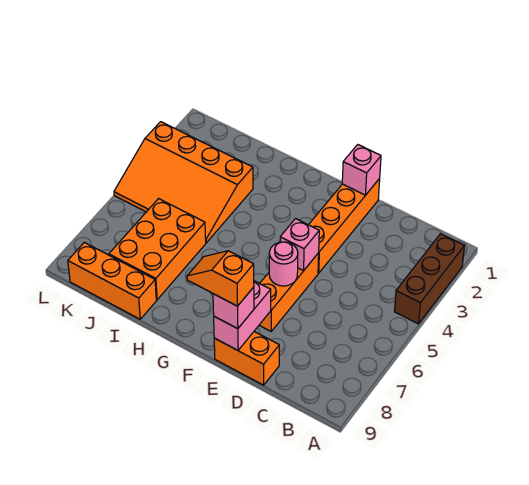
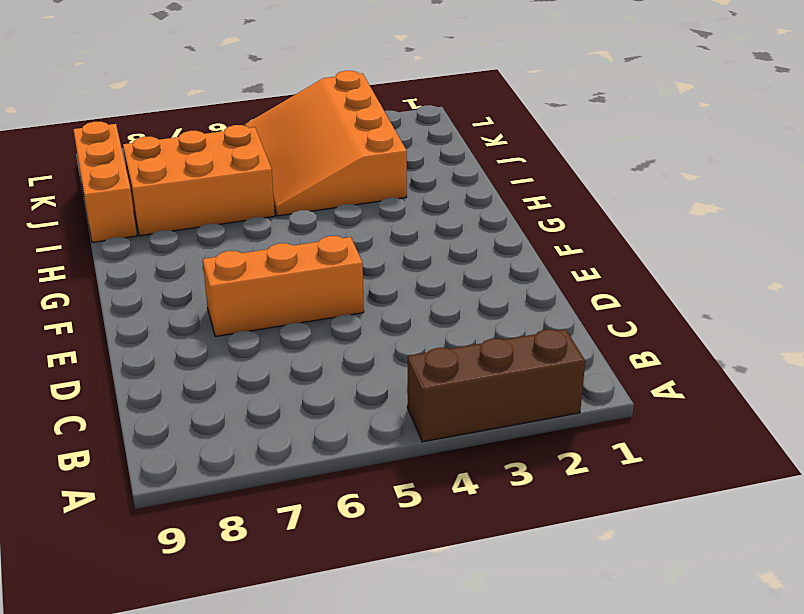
none -> orange 1x2 brick [214,332,279,385]
none -> orange 1x4 brick [309,179,380,273]
none -> pink 1x1 brick [342,145,381,195]

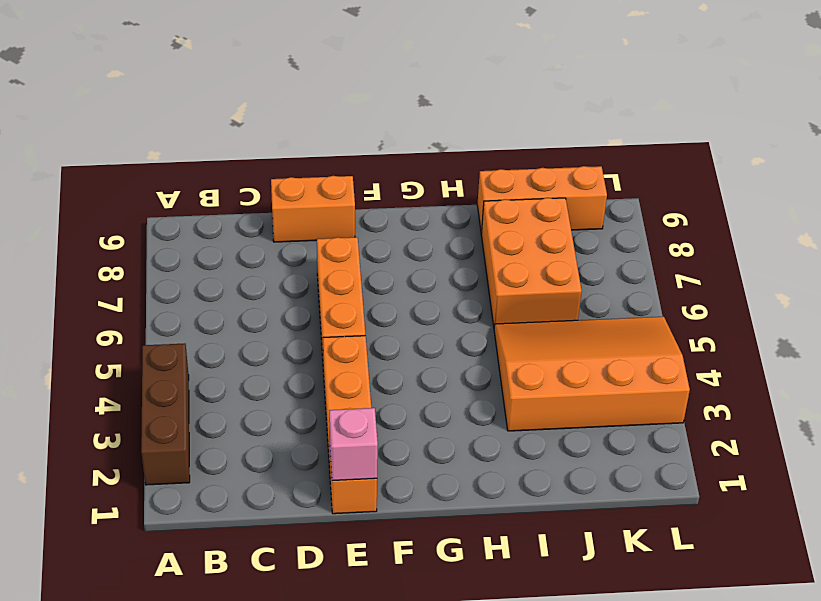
none -> pink 1x1 brick [280,219,319,271]
none -> pink 1x1 round brick [269,242,298,286]
none -> pink 1x2 brick [214,281,271,350]

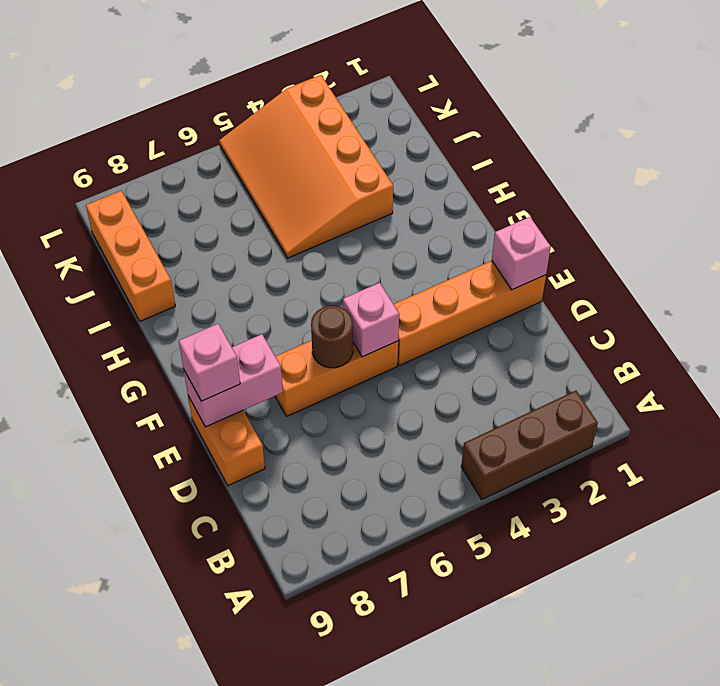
brown 1x1 round brick [311,306,353,368] -> pink 1x1 round brick [269,242,298,286]
none -> orange 2x3 brick [109,199,206,300]
none -> orange 1x2 slope [187,251,254,306]

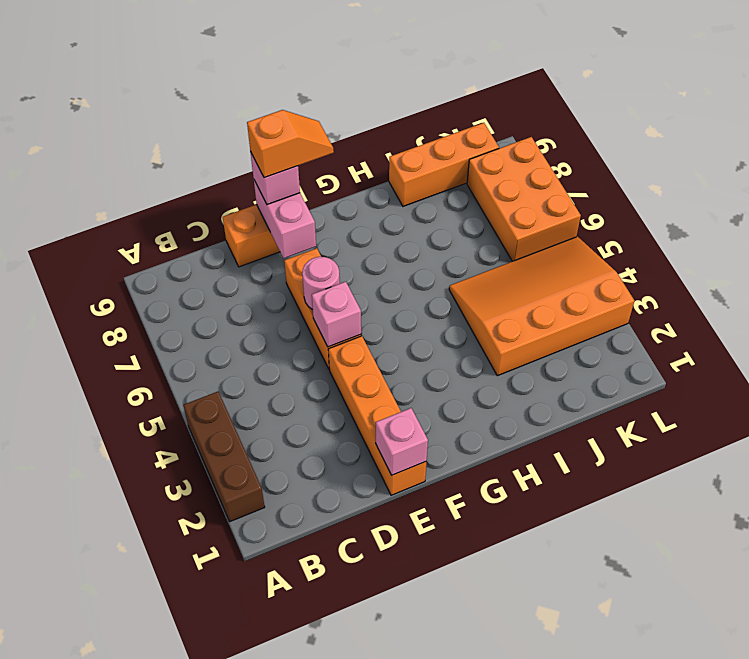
orange 2x3 brick [467,137,581,261] -> orange 2x3 brick moved to [109,199,206,300]

